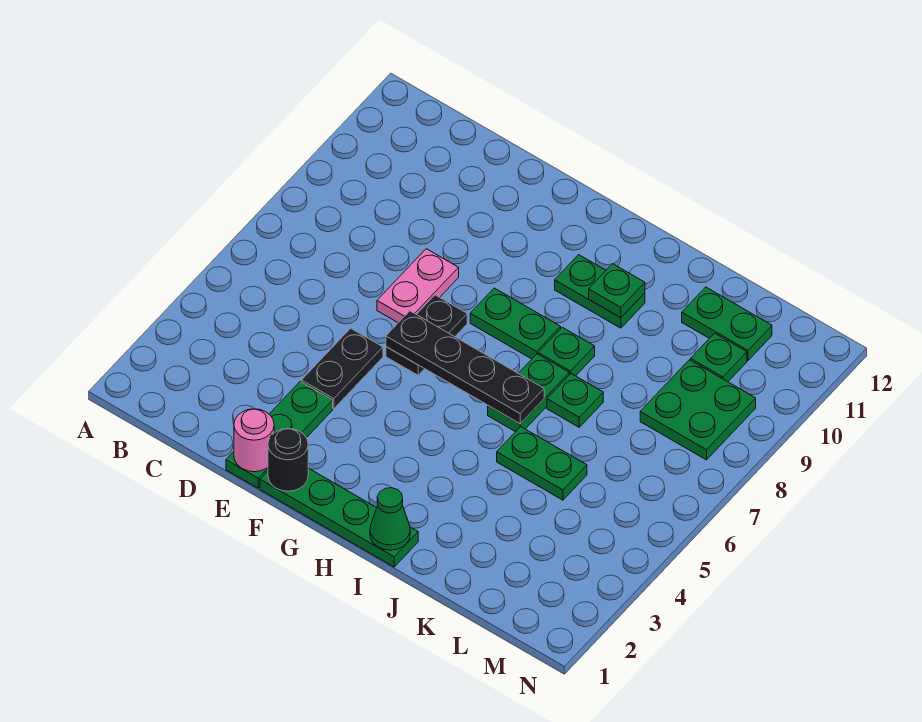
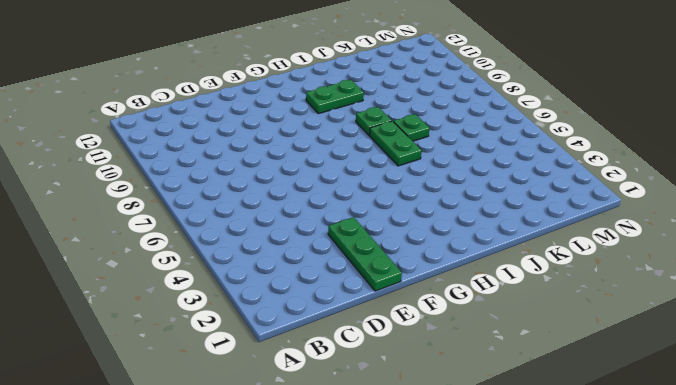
none -> black 1x2 plate [301,328,383,409]
none -> pink 1x2 plate [377,249,459,323]
none -> green 1x4 plate [260,468,418,567]

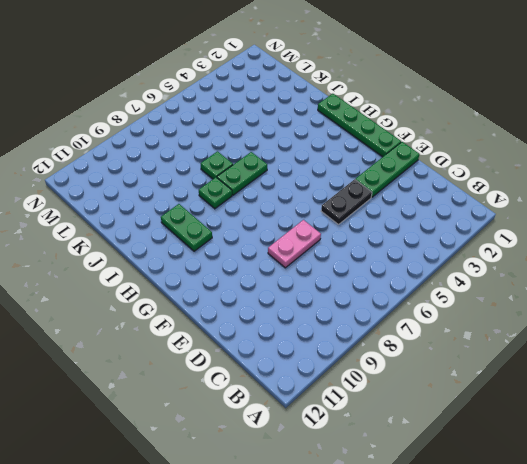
none -> black 1x2 plate [386,295,467,375]
none -> green 1x2 plate [470,288,561,359]
none -> green 1x2 plate [497,427,587,500]

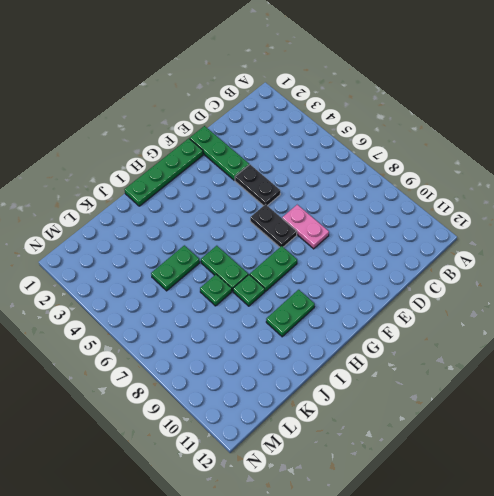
none -> green 1x2 plate [682,287,772,360]
none -> green 2x2 plate [640,360,756,460]
none -> green 1x1 plate [691,333,747,382]

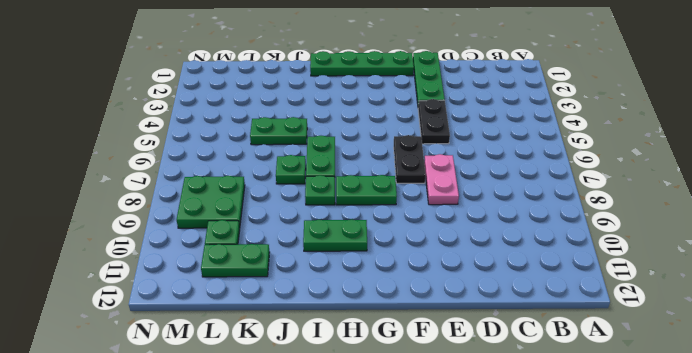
none -> pink 1x1 round brick [234,409,274,472]
none -> black 1x1 round brick [268,429,308,491]
none -> black 1x4 plate [386,311,544,424]

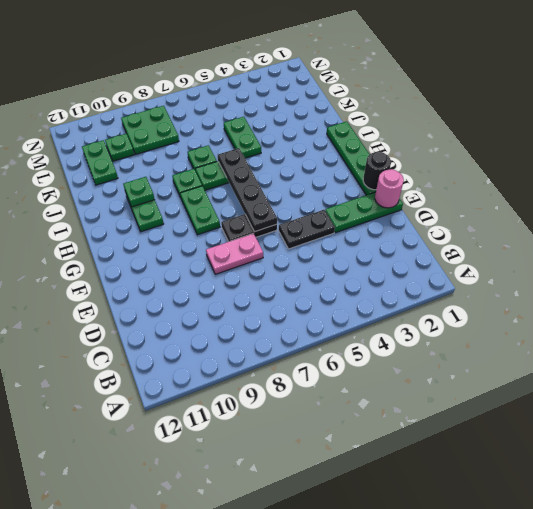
none -> green 1x1 cone [370,488,410,550]

